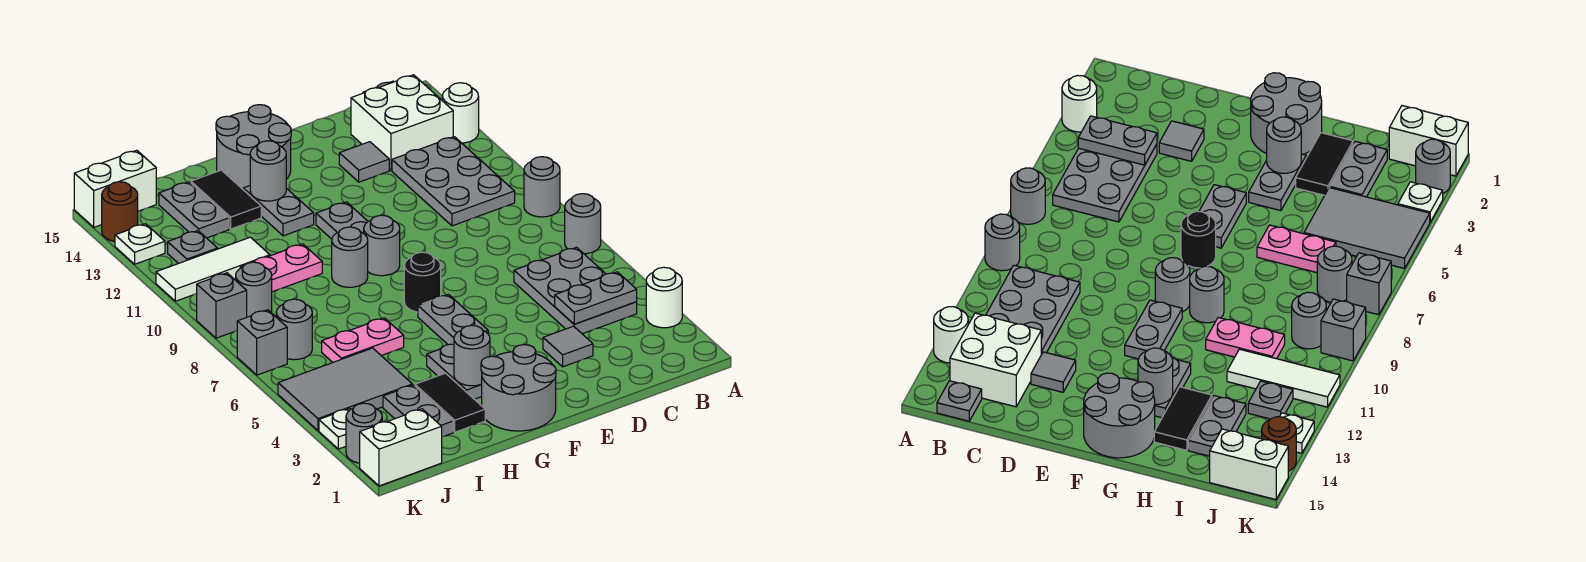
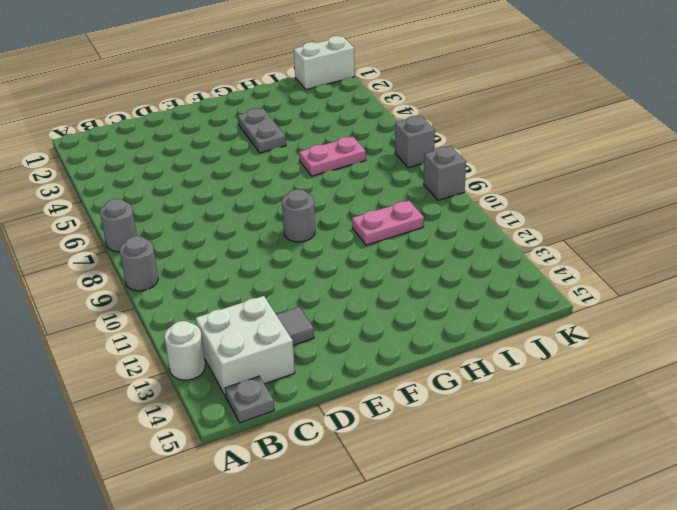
none -> white 1x1 round brick [646,267,682,328]
none -> grey 2x3 plate [514,247,637,334]
none -> grey 2x3 plate [392,137,515,226]
none -> grey 1x1 tile [543,326,593,367]

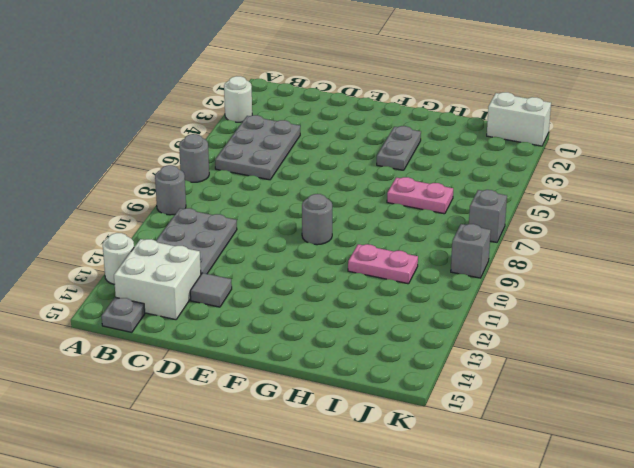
none -> grey 1x1 tile [543,326,593,367]
none -> grey 2x2 round brick [481,345,556,431]
none -> grey 1x2 plate [418,294,488,345]
none -> black 1x1 round brick [404,252,441,312]

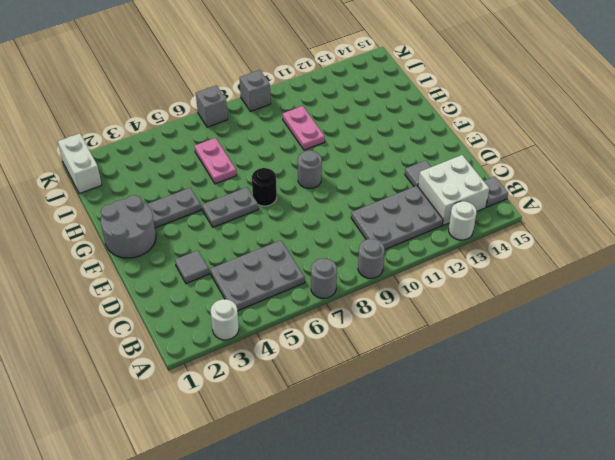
none -> grey 1x2 plate [316,202,368,239]
none -> grey 2x2 round brick [216,105,291,189]
none -> grey 1x1 round brick [332,227,368,287]
none -> grey 1x2 plate [243,186,314,236]

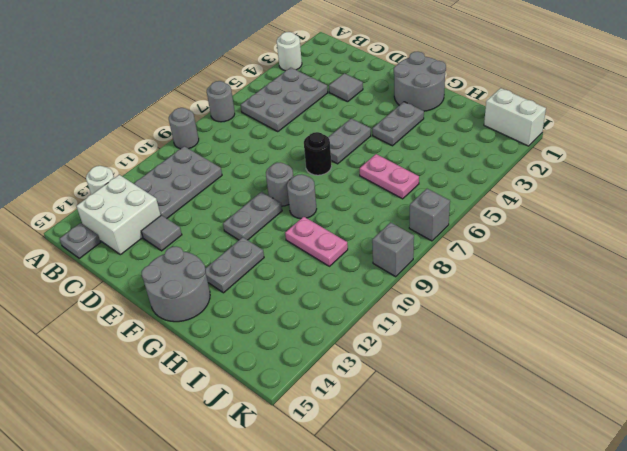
none -> black 1x2 tile [415,373,485,432]
none -> black 1x2 tile [191,170,261,229]
none -> grey 1x2 plate [383,385,453,437]
none -> grey 2x3 tile [278,348,412,430]

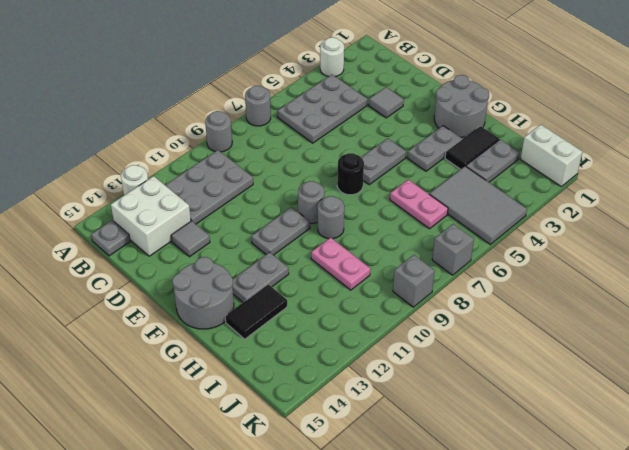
none -> white 1x3 tile [156,237,270,301]
none -> grey 1x2 plate [159,182,229,238]
none -> grey 1x1 round brick [276,299,312,360]
none -> grey 1x1 round brick [236,262,272,317]

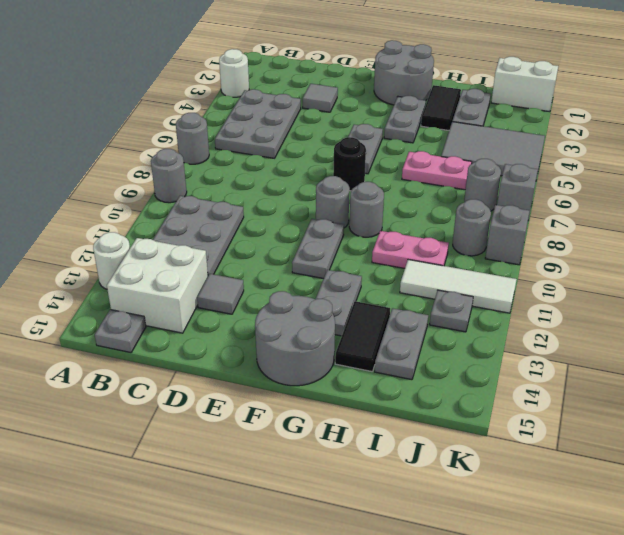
none -> white 1x2 brick [74,150,156,227]
none -> grey 1x1 round brick [346,403,382,463]
none -> white 1x1 plate [319,409,351,449]
none -> white 1x1 plate [115,224,165,264]

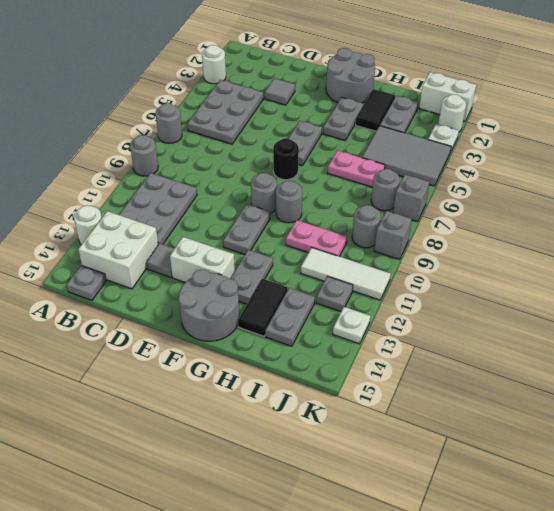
white 1x2 brick [170,237,235,282] -> white 1x2 brick moved to [74,150,156,227]
white 1x1 round brick [438,94,466,132] -> grey 1x1 round brick [346,403,382,463]
none -> brown 1x1 round brick [102,182,138,242]
none -> grey 1x2 plate [555,272,637,324]
none -> grey 1x1 round brick [454,325,490,386]
none -> grey 1x1 round brick [250,141,286,201]

